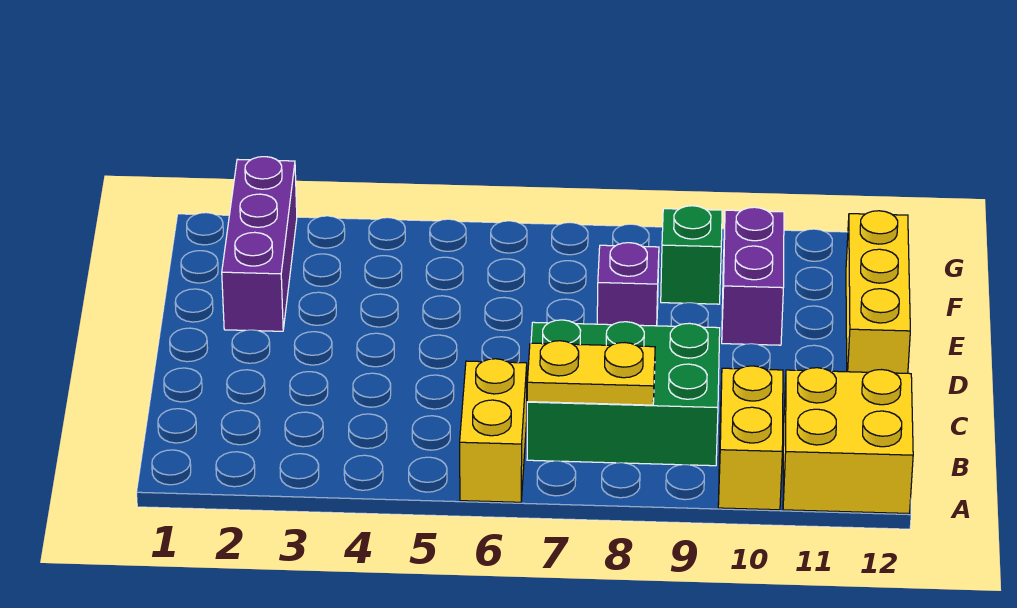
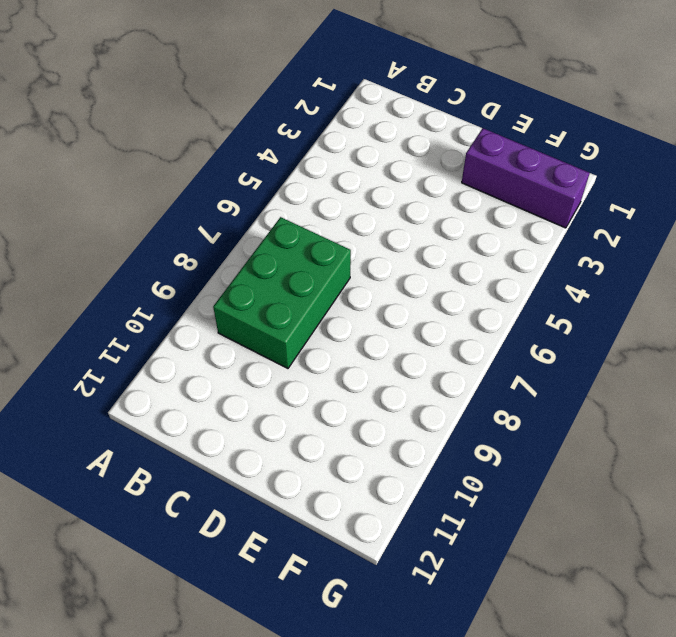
none -> yellow 1x2 brick [460,359,527,502]
none -> yellow 1x2 brick [718,366,783,510]

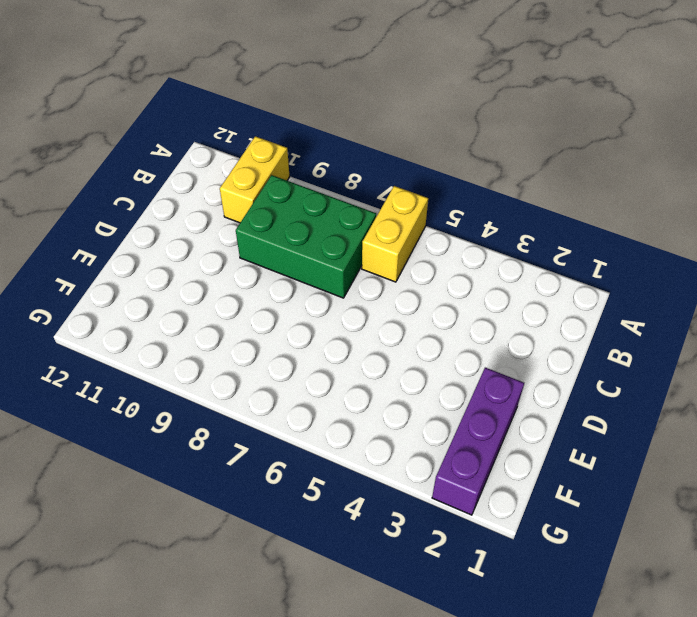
none -> yellow 2x2 brick [783,368,913,513]
none -> yellow 1x3 brick [846,211,910,373]

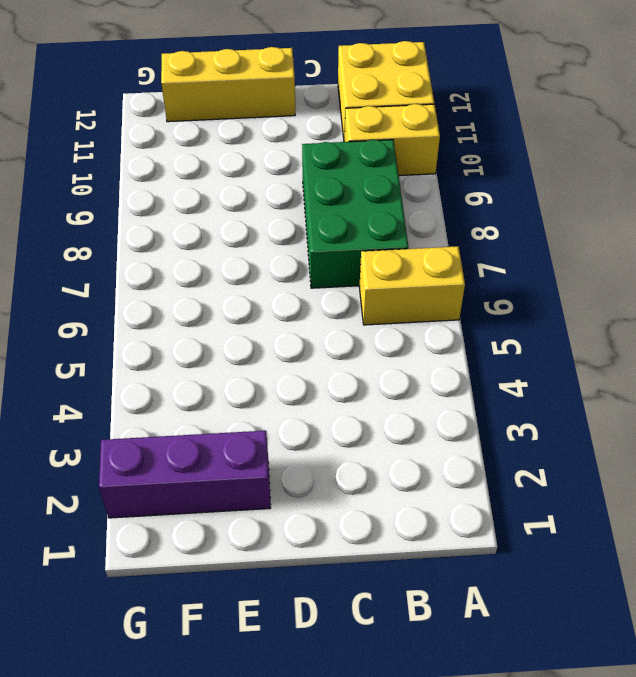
none -> purple 1x1 brick [597,243,659,326]
none -> purple 1x2 brick [722,207,784,345]

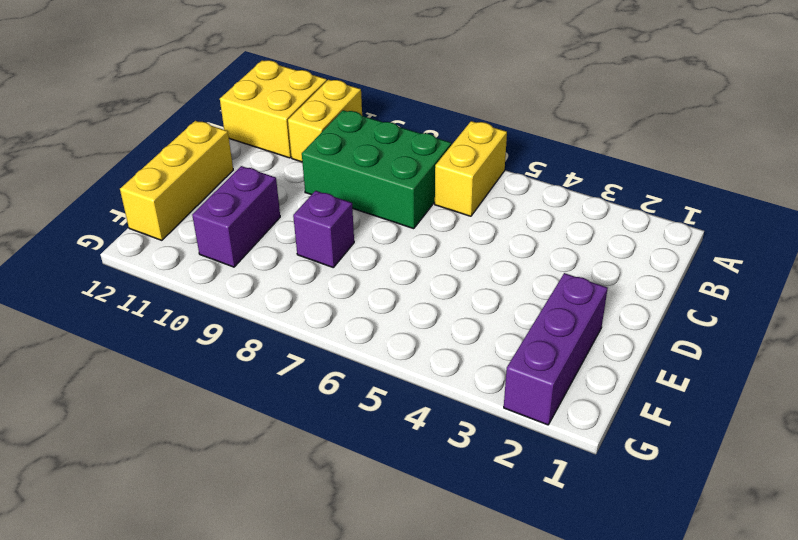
none -> green 1x1 brick [661,206,722,304]
none -> yellow 1x2 plate [527,341,655,405]

